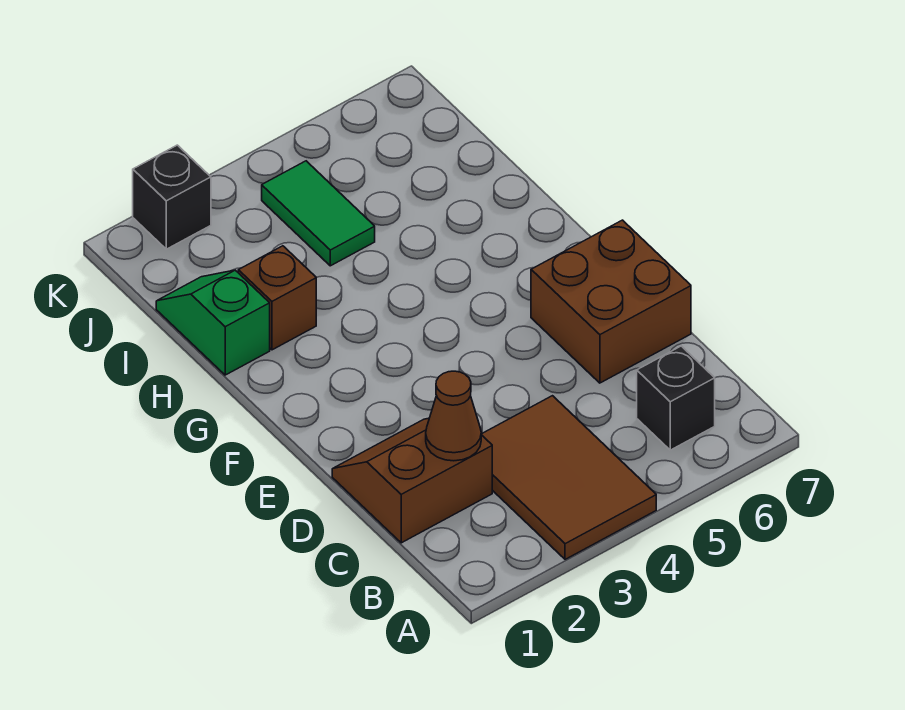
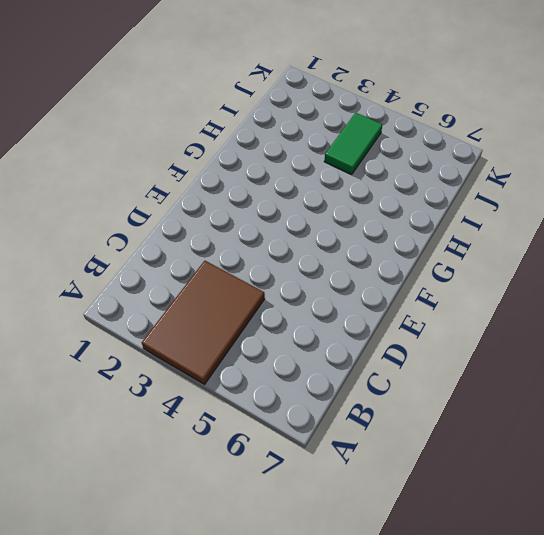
none -> black 1x1 brick [637,346,715,450]
none -> brown 2x2 slope [332,418,492,543]

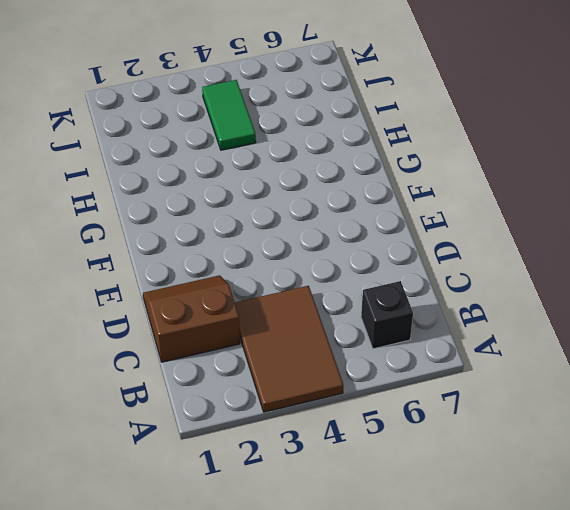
none -> brown 2x2 brick [531,220,691,383]
none -> green 1x2 slope [156,270,270,375]

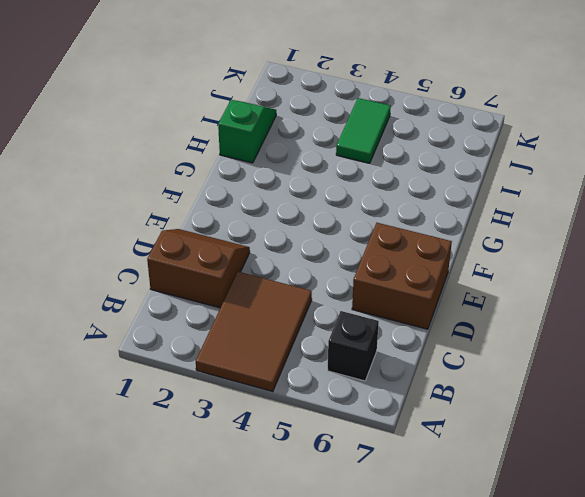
none -> brown 1x1 brick [238,246,316,350]
none -> black 1x1 brick [133,145,211,249]

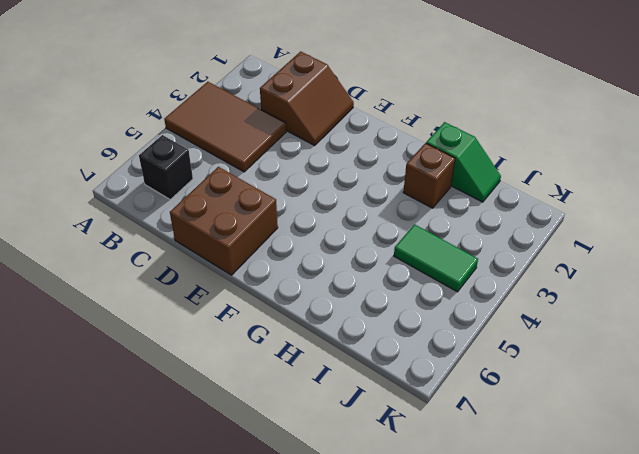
none -> black 1x1 brick [133,145,211,249]
none -> brown 1x1 cone [426,371,481,461]

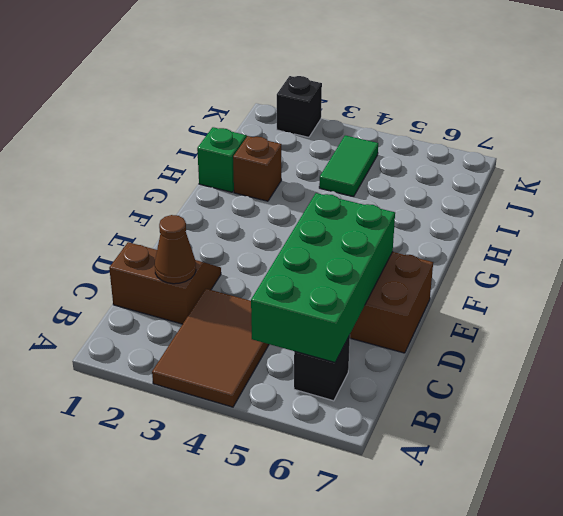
green 2x4 brick [251,193,395,363] -> none

